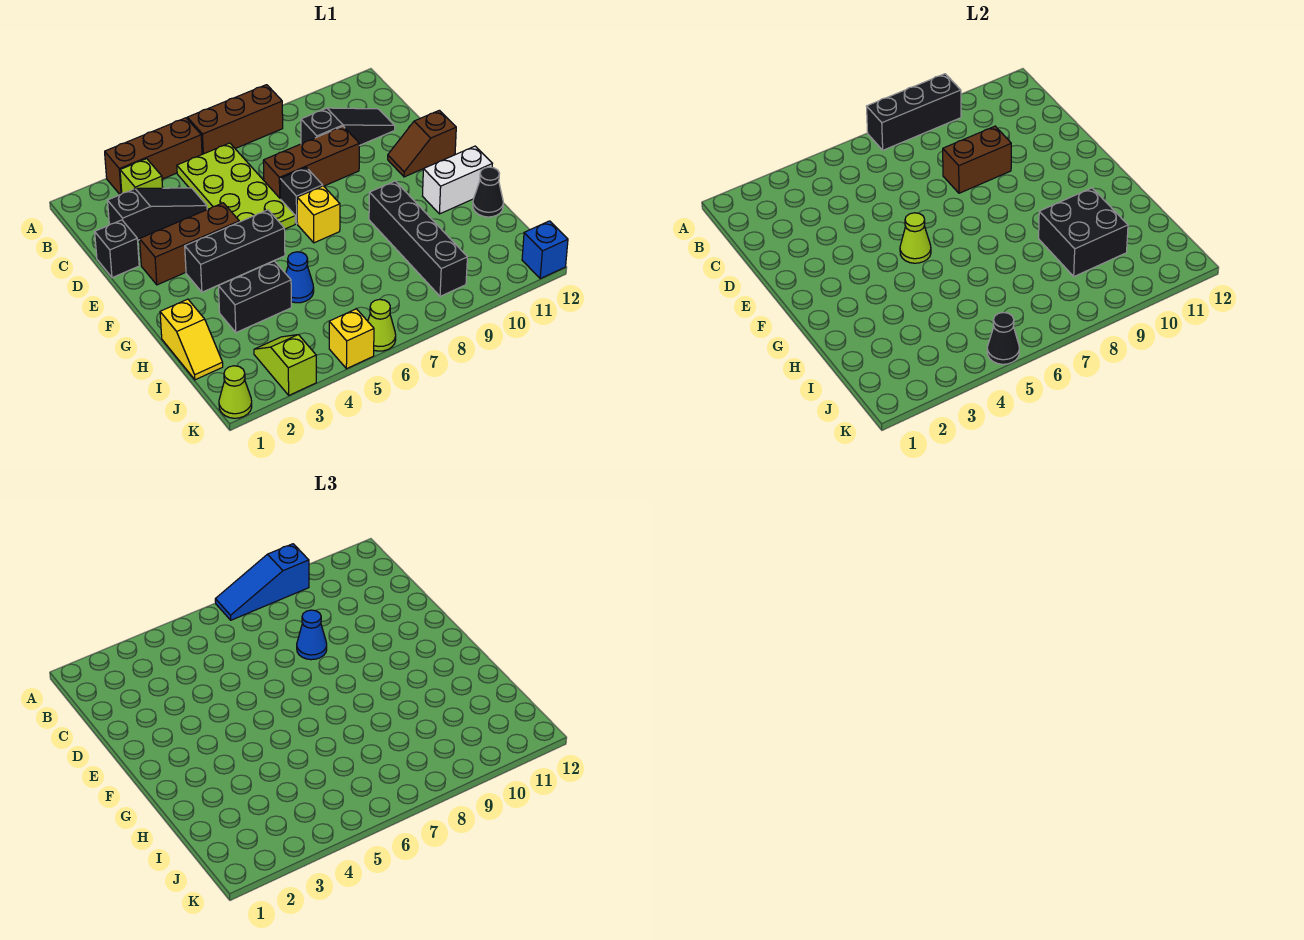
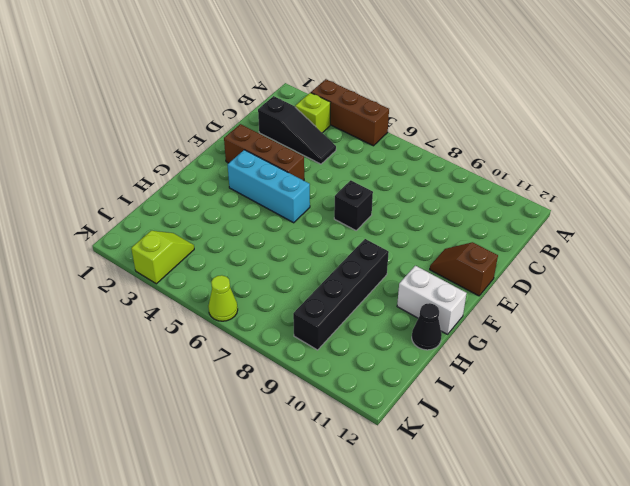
cyan 1x3 brick [228,150,310,223] -> black 1x3 brick [185,210,285,292]
none -> brown 1x3 brick [187,85,283,154]
none -> lime 2x4 plate [177,143,295,229]
none -> black 1x3 slope [301,108,395,146]
none -> black 1x1 brick [95,220,139,278]

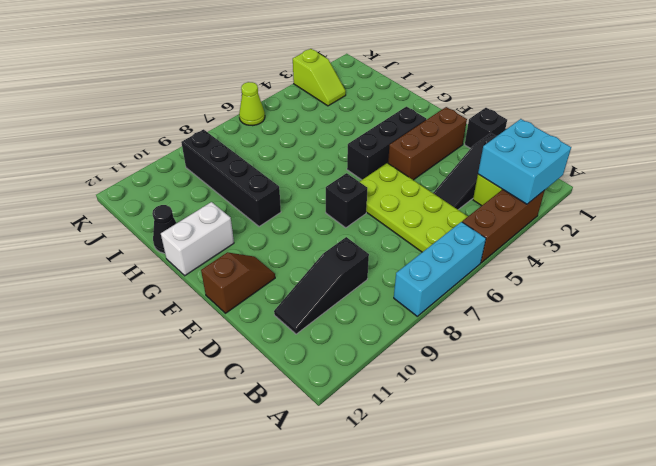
cyan 2x2 brick [478,119,571,204] -> none
cyan 1x3 brick [394,222,486,316] -> brown 1x3 brick [187,85,283,154]
none -> brown 1x3 brick [263,126,359,199]
none -> yellow 1x1 brick [297,186,340,243]
none -> yellow 1x2 slope [160,299,223,380]
none -> black 1x2 brick [219,261,291,332]

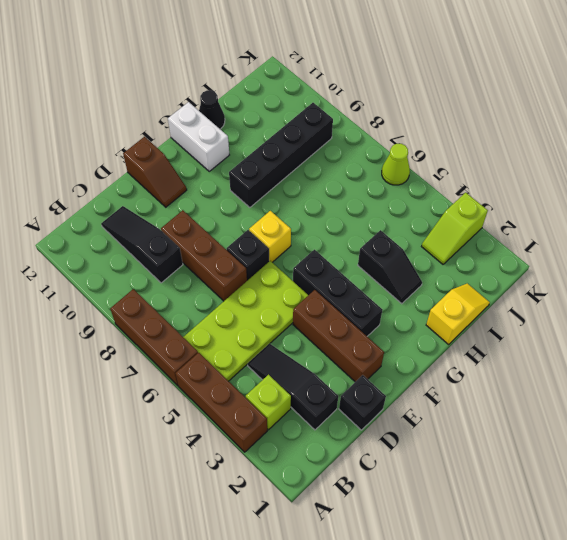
black 1x2 slope [358,230,422,304] -> black 1x2 brick [219,261,291,332]
none -> blue 1x1 cone [286,252,314,303]
none -> lime 1x1 cone [219,366,252,418]
none -> yellow 1x1 brick [329,309,374,369]
none -> blue 1x1 brick [522,221,568,279]

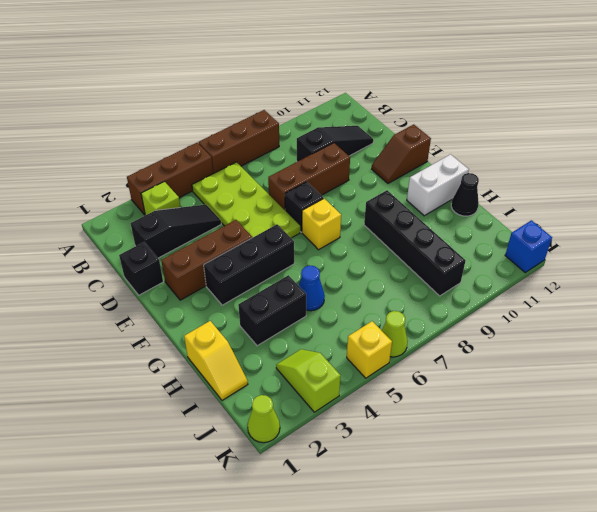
none -> black 1x3 brick [867,74,961,150]
none -> brown 1x2 brick [943,126,1011,193]
none -> lime 1x1 cone [900,213,931,263]
none -> black 2x2 brick [1039,188,1128,276]

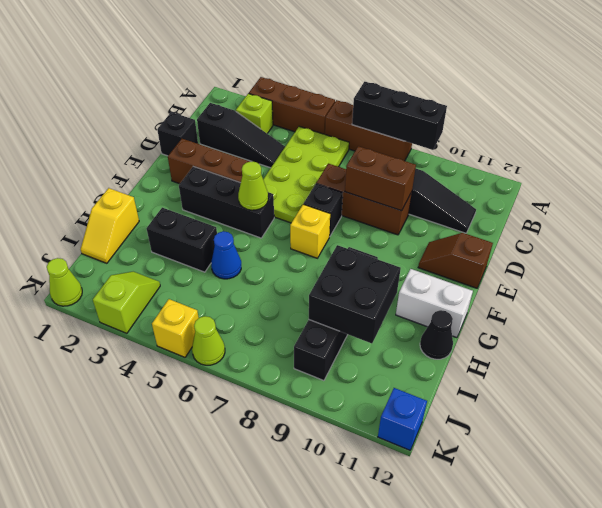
none -> black 1x1 cone [987,312,1019,364]
none -> blue 1x3 slope [215,544,309,620]
none -> blue 1x1 cone [297,610,327,660]

